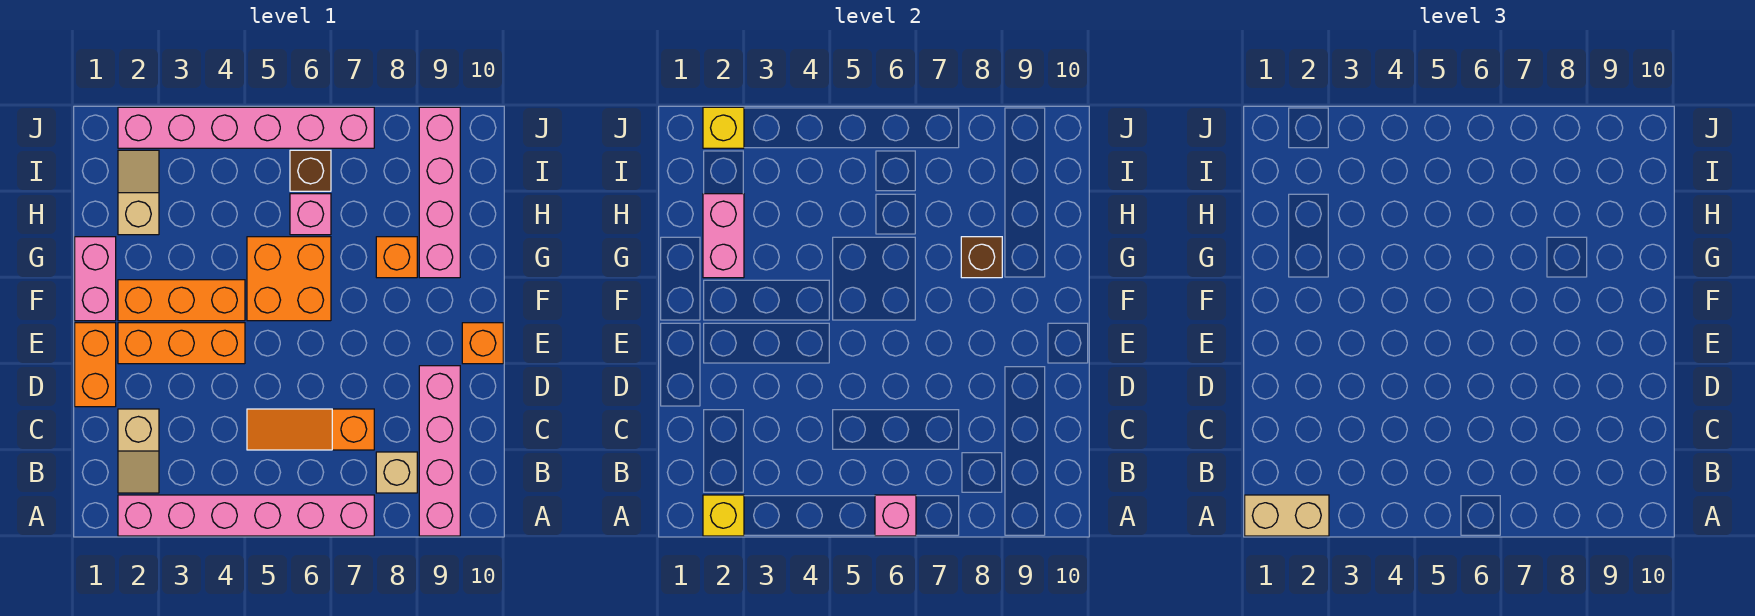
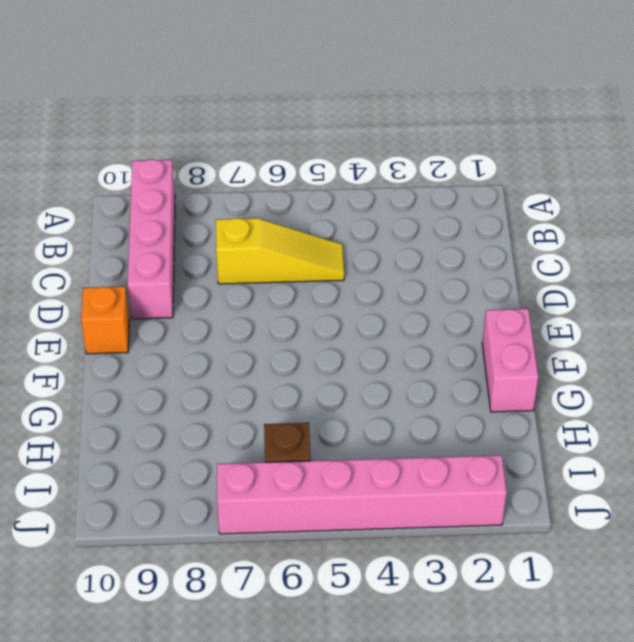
yellow 1x3 slope [216,218,344,284] -> orange 1x3 slope [247,409,374,450]
none -> pink 1x6 brick [118,495,374,536]
none -> tan 1x2 slope [118,409,159,493]
none -> tan 1x1 brick [376,452,417,493]

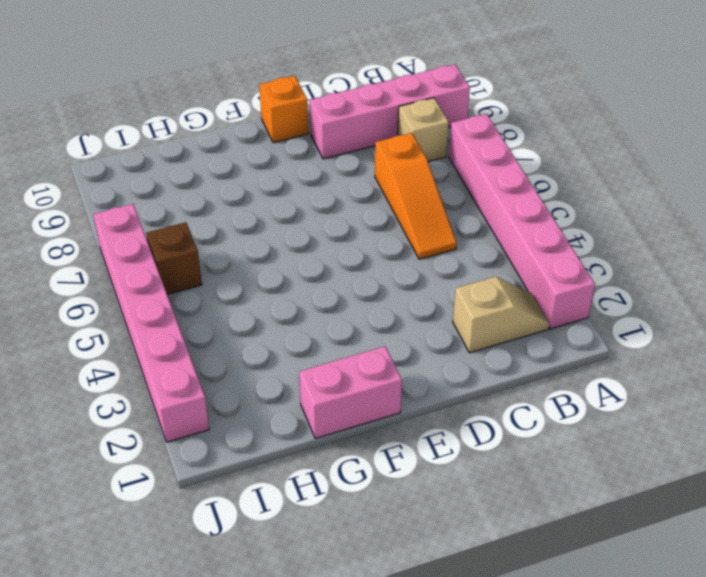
none -> orange 1x2 brick [75,323,116,407]
none -> orange 1x3 brick [118,323,245,364]
none -> orange 1x3 brick [118,280,245,321]

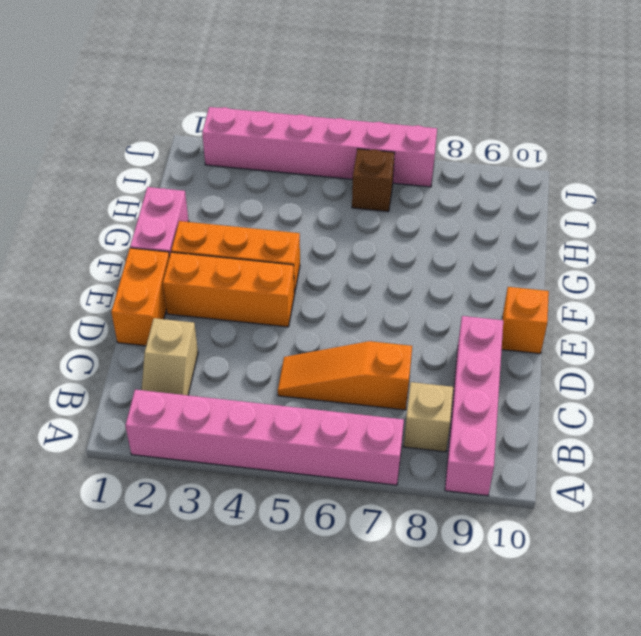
none -> orange 2x2 brick [247,237,331,321]
none -> orange 1x1 brick [376,237,417,278]
none -> pink 1x4 brick [419,107,460,278]

